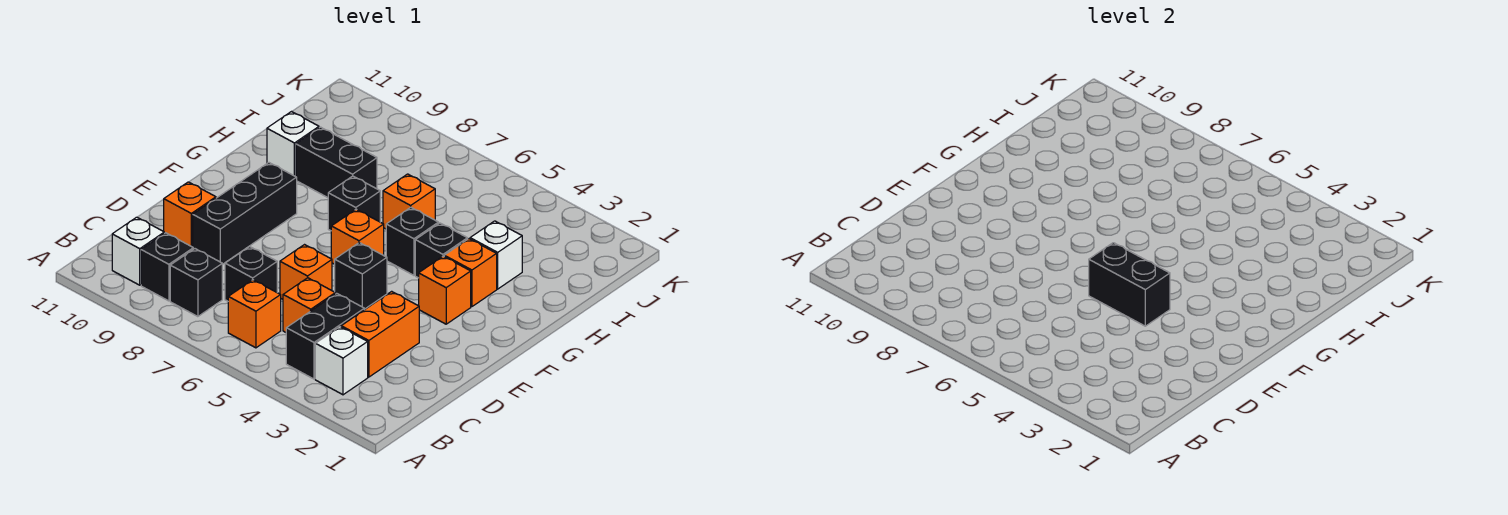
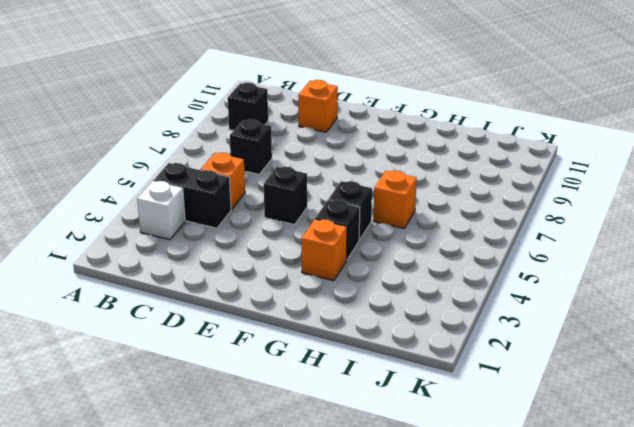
none -> orange 1x1 brick [228,280,281,348]
none -> black 1x1 brick [170,249,222,317]
none -> white 1x1 brick [112,217,164,285]

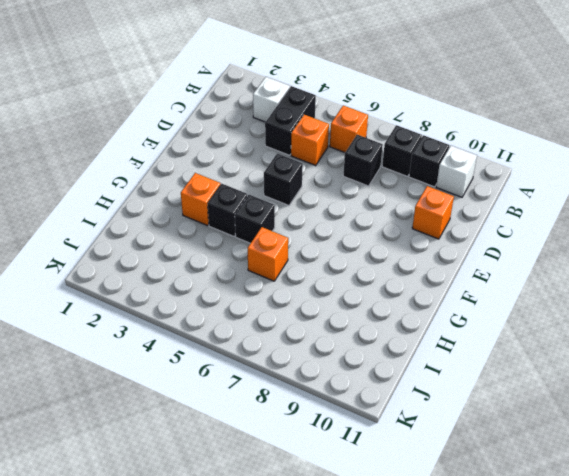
none -> orange 1x2 brick [341,291,419,377]
none -> orange 1x1 brick [280,245,332,299]
none -> black 1x3 brick [193,163,297,264]

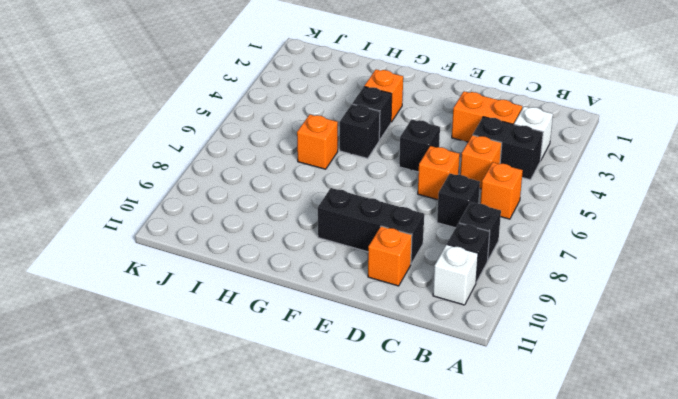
none -> orange 1x1 brick [419,256,471,324]
none -> orange 1x1 brick [331,209,384,264]
none -> black 1x1 brick [328,176,380,231]

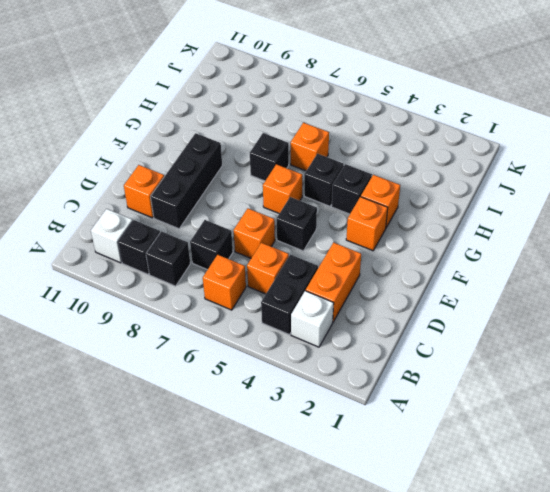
none -> white 1x1 brick [470,221,522,289]
none -> black 1x2 brick [296,127,377,198]
none -> white 1x1 brick [267,111,319,177]

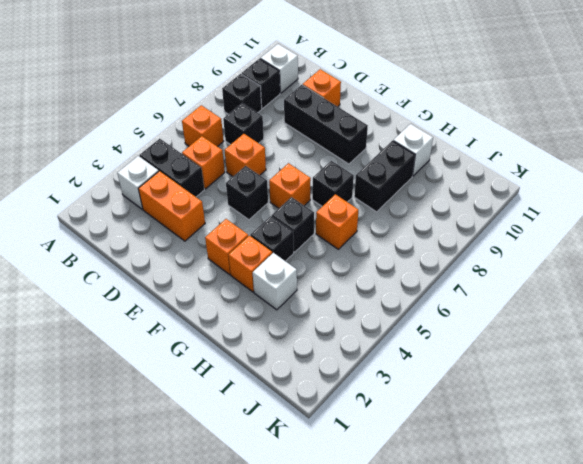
none -> black 1x2 brick [1089,243,1170,326]

